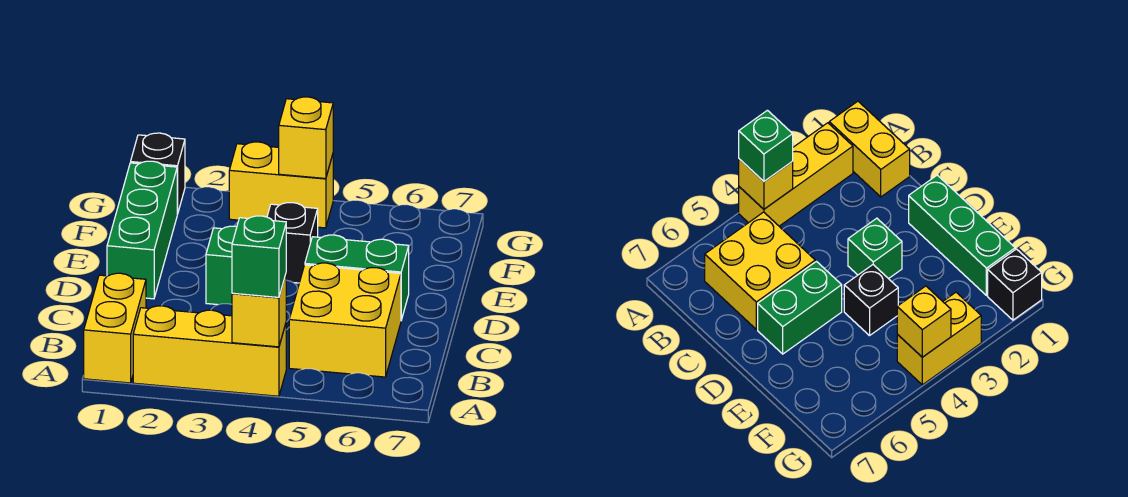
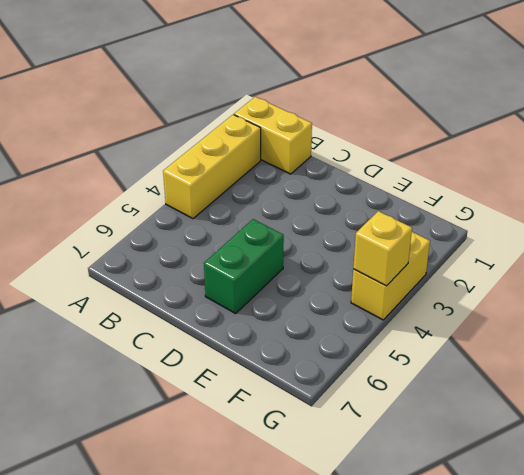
none -> yellow 2x2 brick [289,263,401,377]
none -> green 1x3 brick [107,161,177,299]
none -> green 1x1 brick [206,226,237,305]

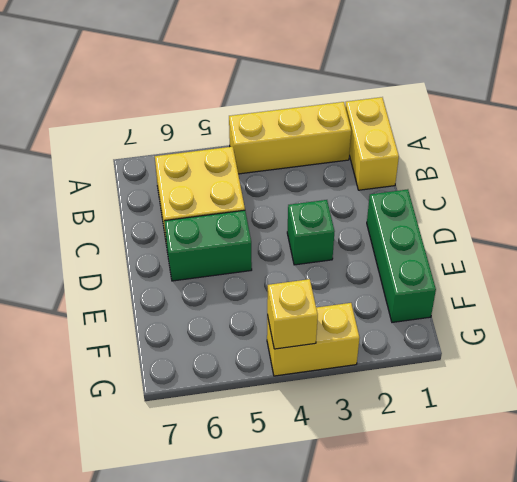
none -> black 1x1 brick [267,203,318,283]
none -> black 1x1 brick [131,133,185,214]
none -> yellow 1x1 brick [232,275,286,347]

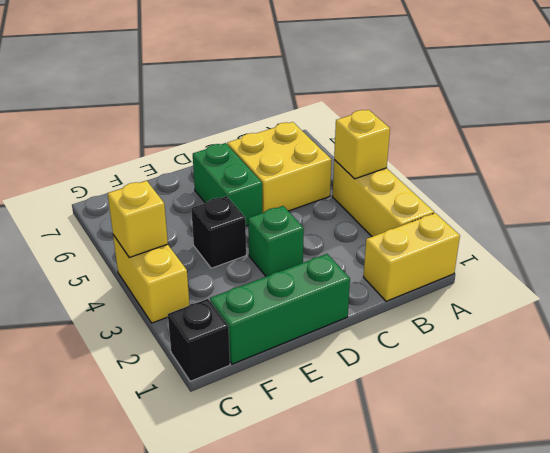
none -> green 1x1 brick [232,216,286,297]

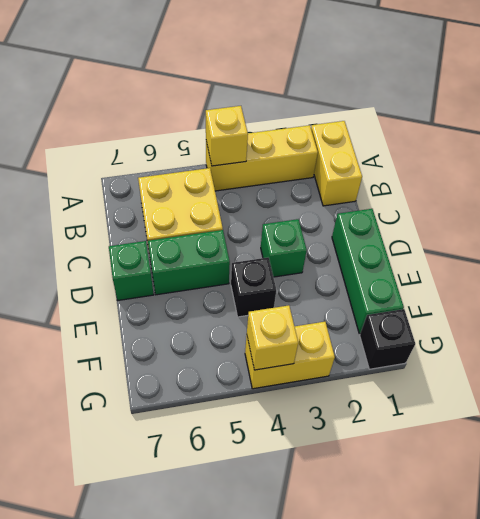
green 1x1 brick [109,241,154,300] -> green 1x1 brick moved to [232,216,286,297]

